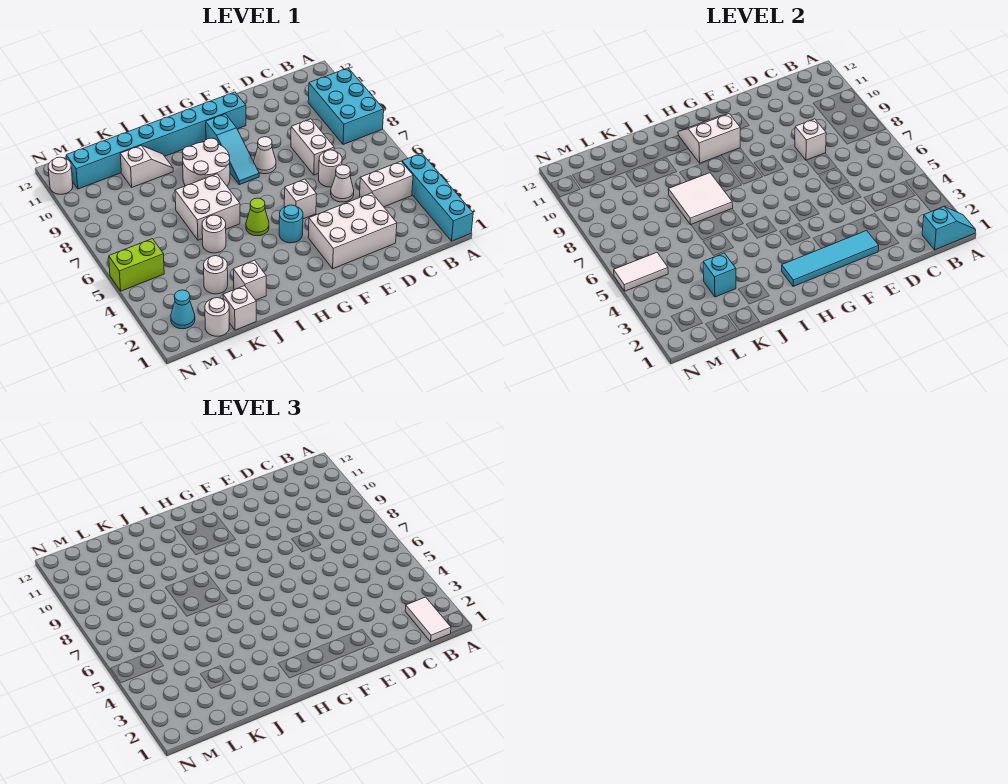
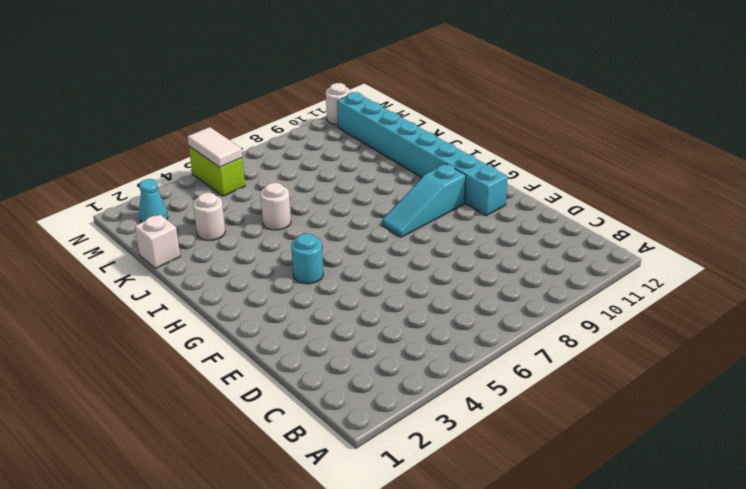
none -> cyan 1x4 brick [402,153,473,241]
none -> cyan 2x3 brick [308,68,384,144]
none -> white 1x2 brick [359,161,413,207]
none -> white 2x3 brick [308,193,397,269]

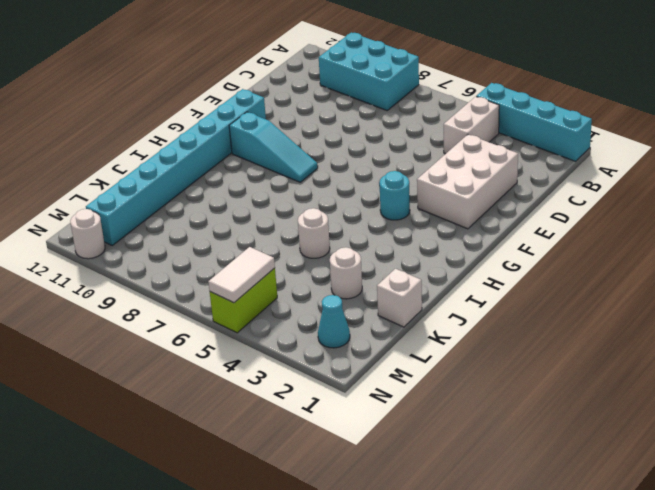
none -> white 1x1 cone [331,165,354,202]
none -> white 1x1 round brick [319,150,342,187]
none -> white 1x2 brick [291,119,334,175]
none -> white 1x1 brick [284,179,316,219]

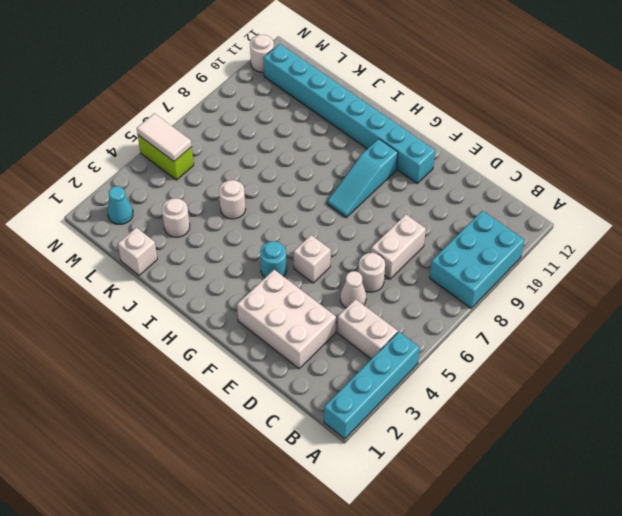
none -> white 1x1 cone [254,137,276,174]
none -> lime 1x1 cone [246,198,269,236]
none -> white 2x2 round brick [182,138,230,186]
none -> white 2x2 brick [175,174,240,240]

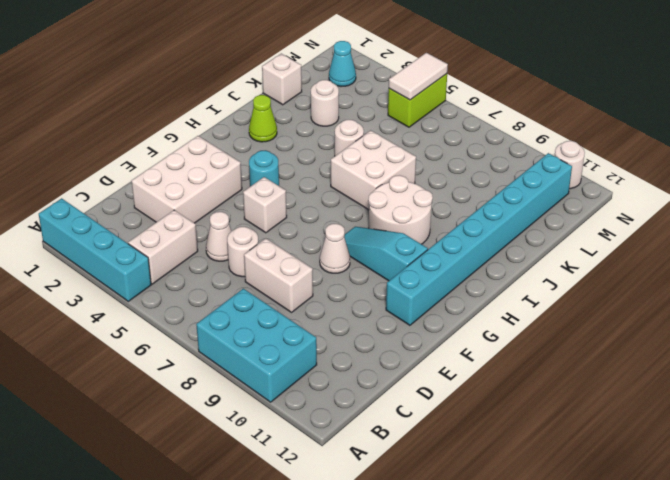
lime 1x1 cone [249,95,277,142] -> lime 1x1 cone moved to [246,198,269,236]
none -> white 1x1 brick [233,260,266,300]
none -> white 1x2 slope [120,146,173,187]
none -> white 1x1 round brick [205,298,229,336]
none -> cyan 1x2 slope [922,207,976,250]

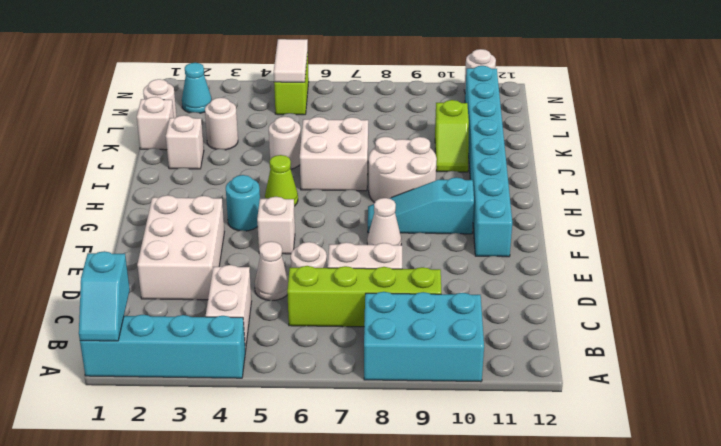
lime 1x4 brick [287,266,441,327] -> none
lime 1x2 slope [435,100,469,172] -> white 1x2 slope [120,146,173,187]
none -> white 1x1 brick [795,119,826,160]
none -> cyan 1x4 tile [782,231,879,286]
none -> white 2x2 slope [678,114,740,163]
none -> white 2x2 tile [668,173,733,225]

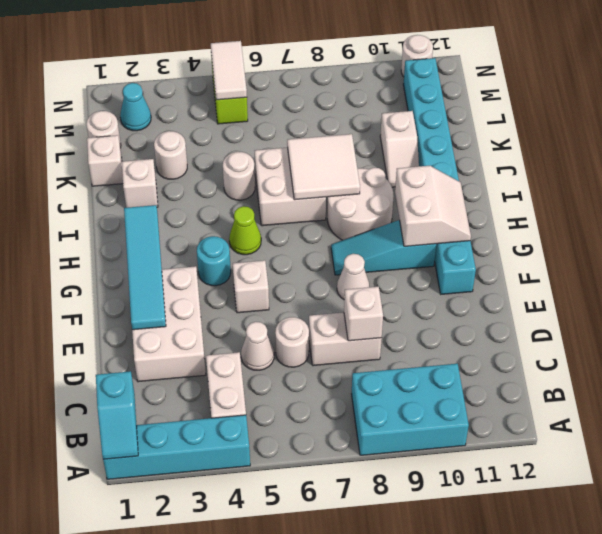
none -> cyan 1x1 brick [703,253,736,297]
none -> white 1x2 tile [405,597,451,642]

